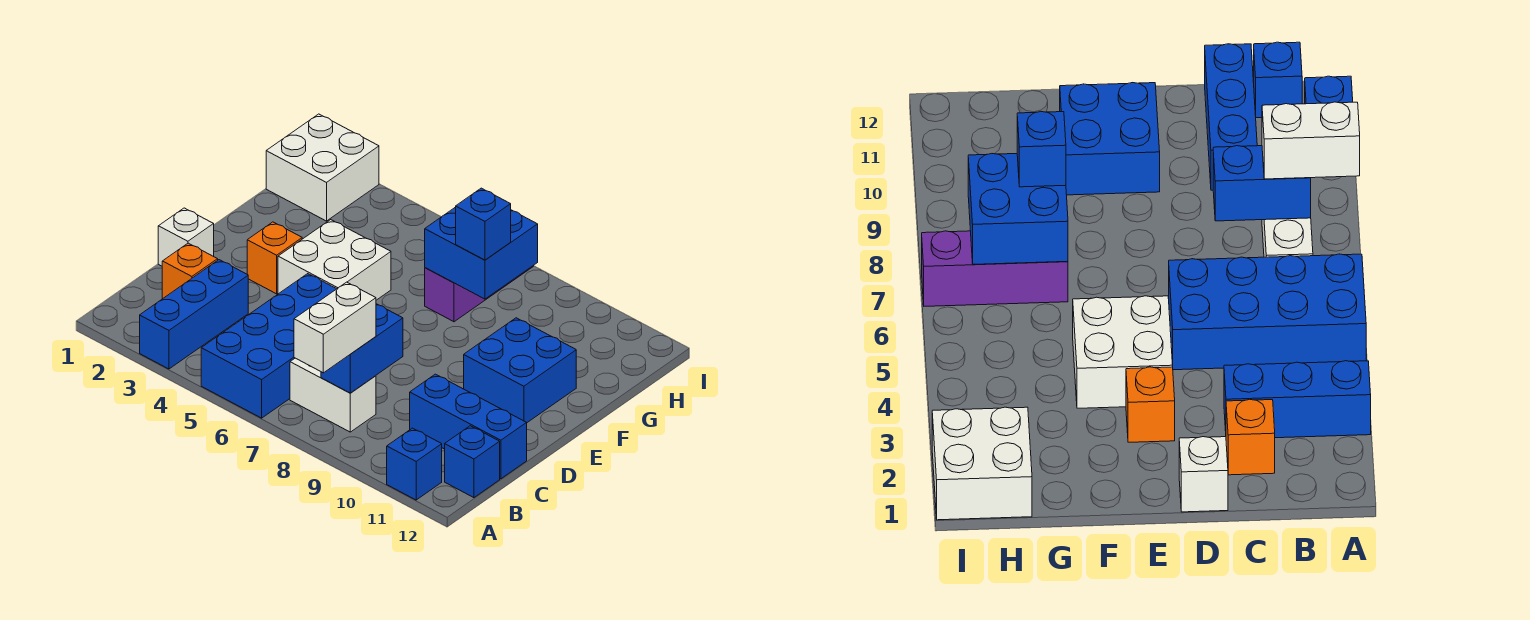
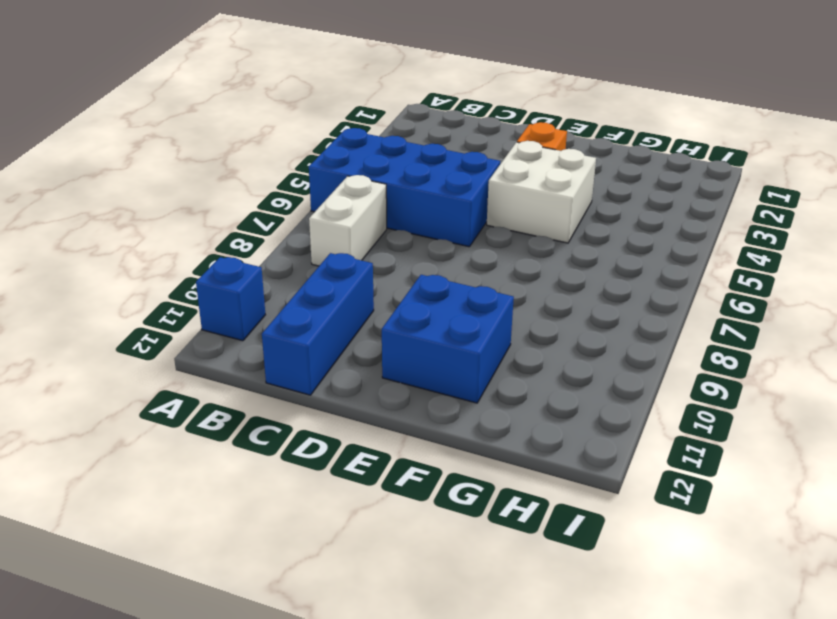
none -> blue 1x3 brick [140,260,248,369]
none -> blue 1x1 brick [445,426,500,498]
none -> orange 1x1 brick [162,243,218,299]

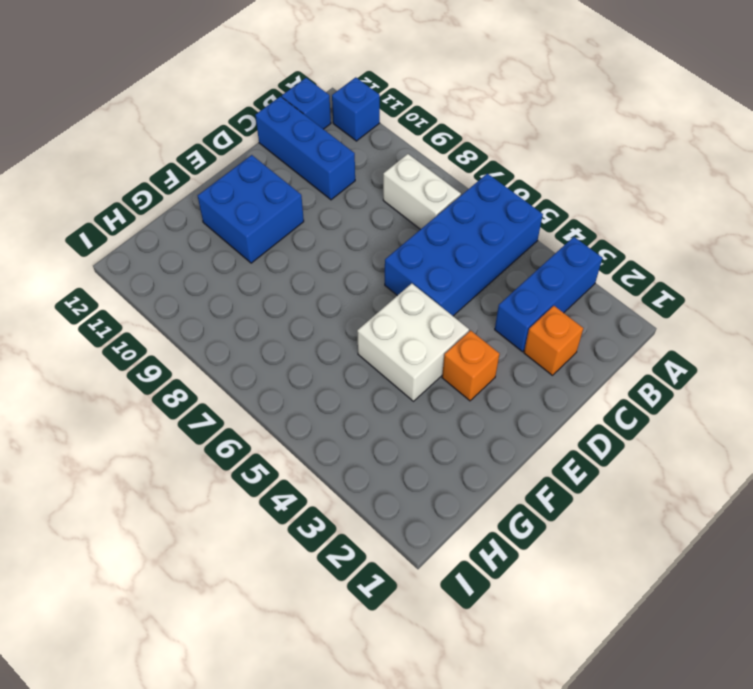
none -> white 1x1 brick [158,208,214,266]
none -> purple 1x3 brick [425,265,534,322]
none -> white 2x2 brick [266,114,379,221]

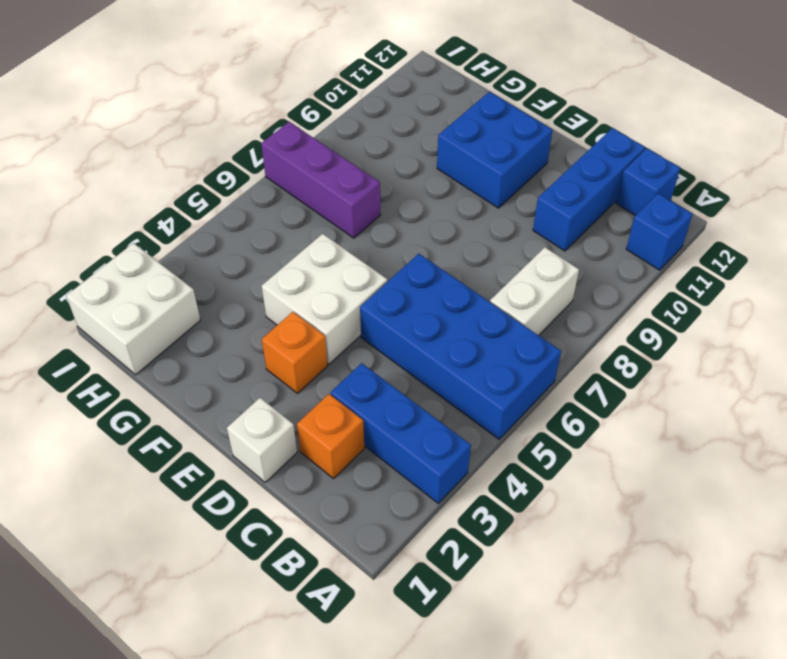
none -> blue 1x2 brick [321,304,403,393]
none -> blue 2x2 brick [425,207,538,299]
none -> white 1x2 brick [294,282,376,373]

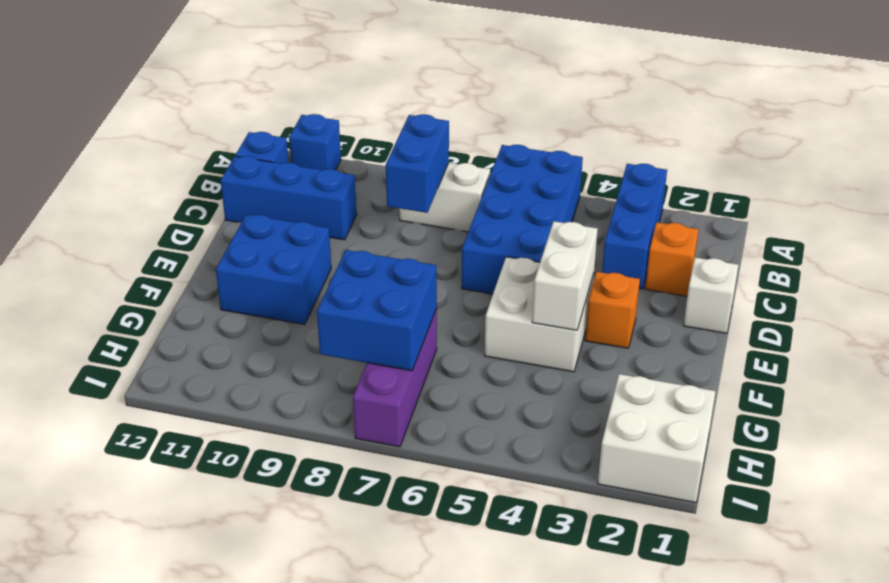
white 1x2 brick [532,221,598,330] -> white 1x2 brick moved to [294,282,376,373]
none -> blue 1x1 brick [456,188,511,260]

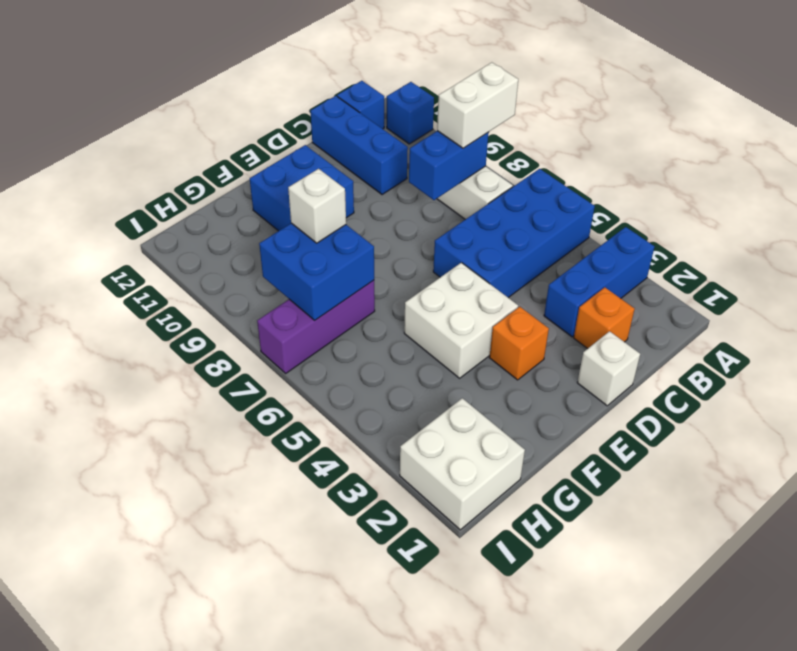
white 1x1 brick [288,169,346,243] -> blue 1x1 brick [456,188,511,260]

